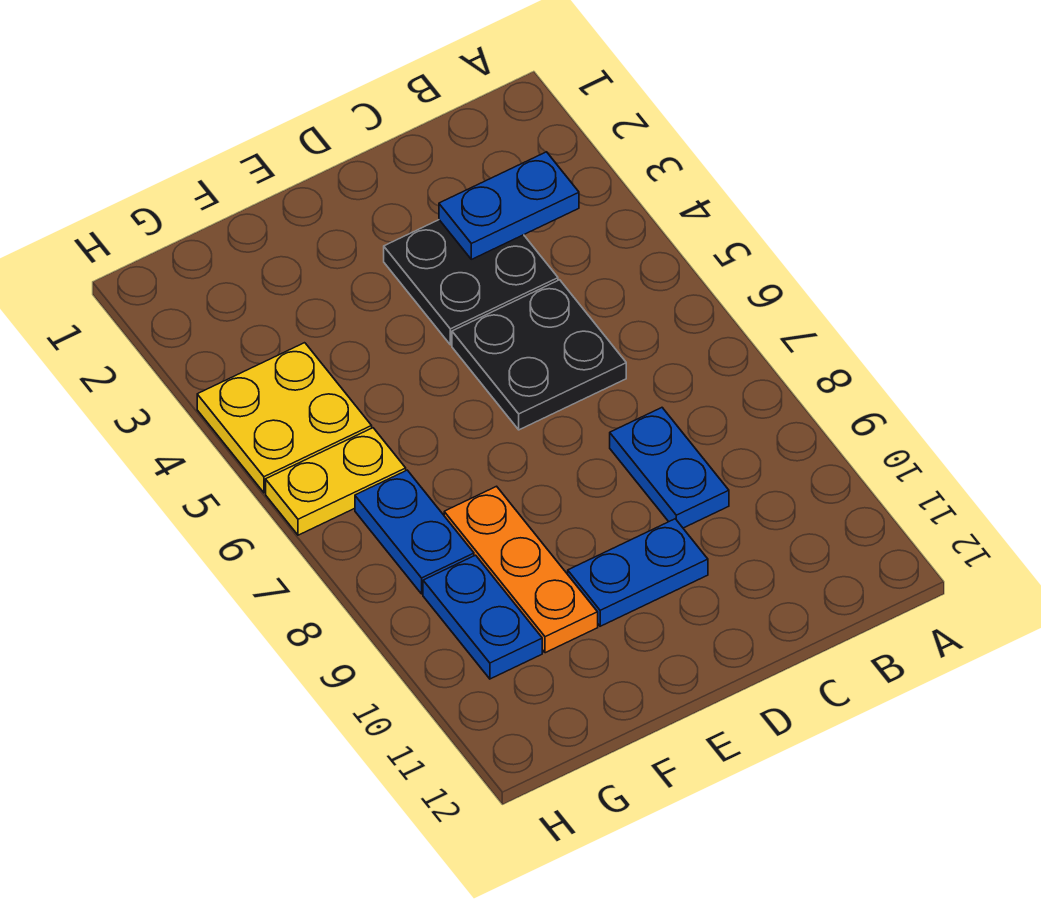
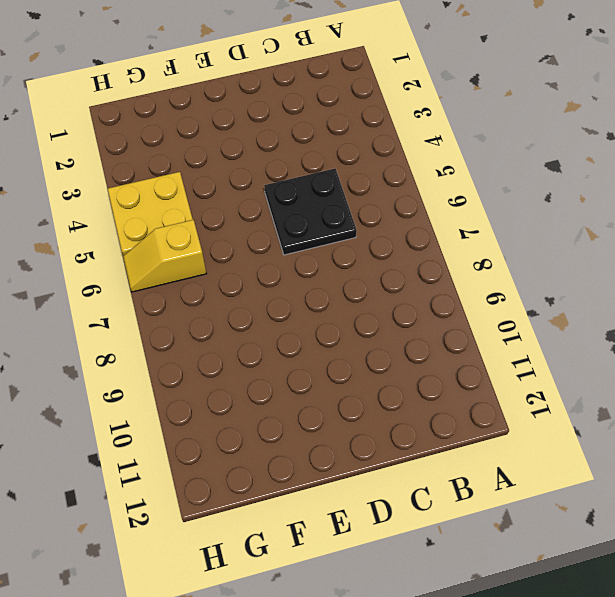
yellow 1x2 slope [123,220,206,292] -> yellow 1x2 plate [266,428,406,535]
none -> black 2x2 plate [384,220,558,345]
none -> blue 1x2 plate [610,408,729,528]

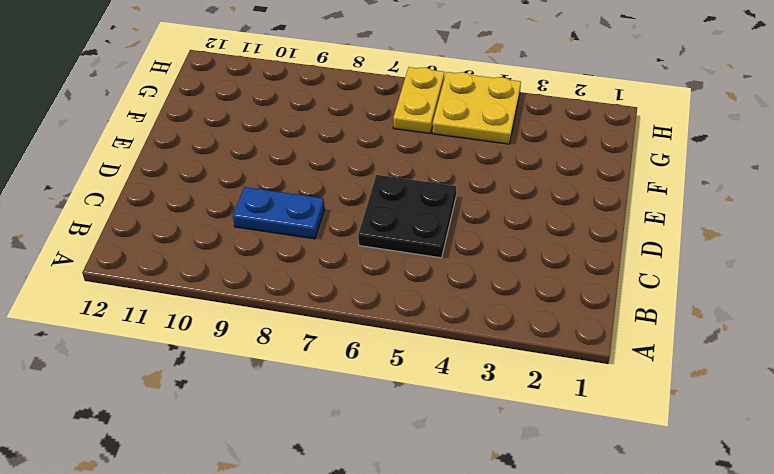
none -> black 2x2 plate [384,220,558,345]
none -> blue 1x2 plate [568,519,708,626]

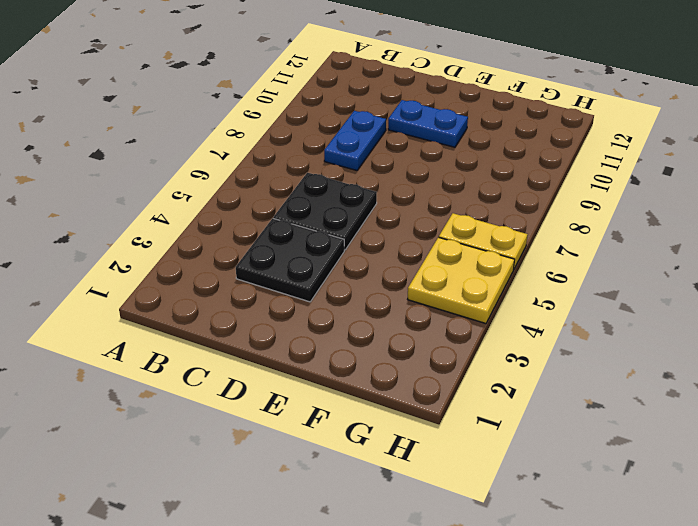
none -> orange 1x3 plate [444,486,598,653]
none -> blue 1x2 plate [355,470,474,594]

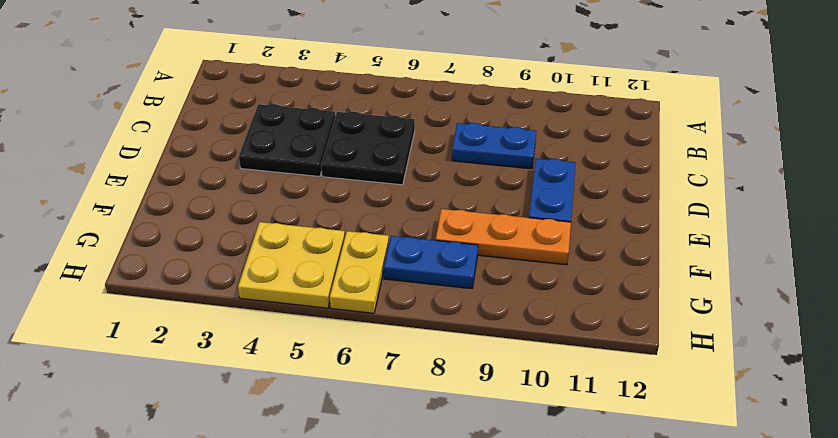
none -> blue 1x2 plate [423,555,542,679]
none -> blue 1x2 plate [439,152,579,259]

